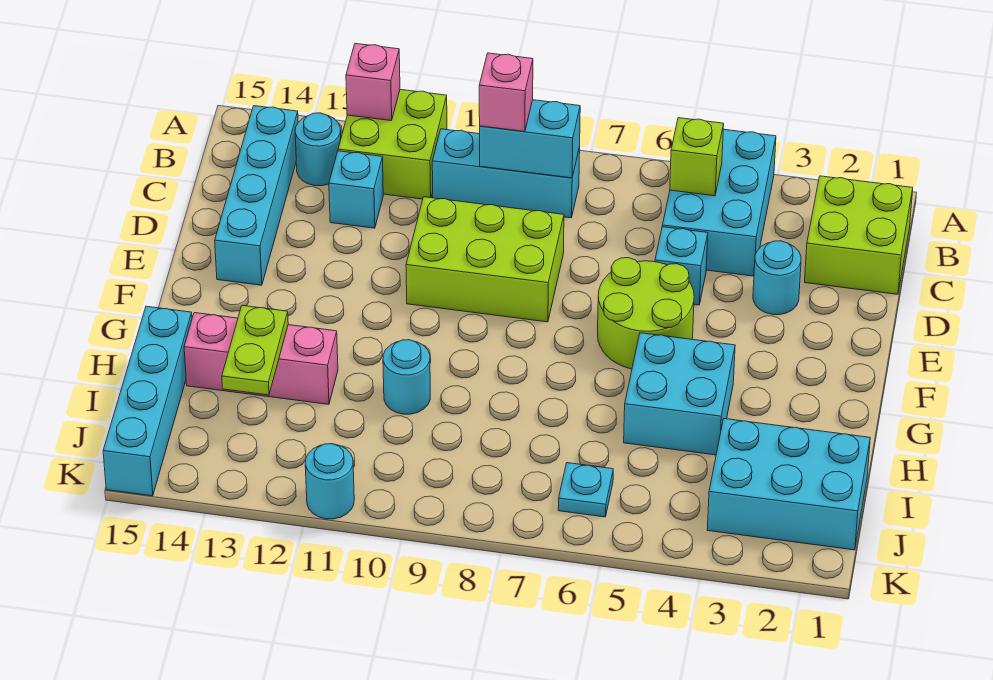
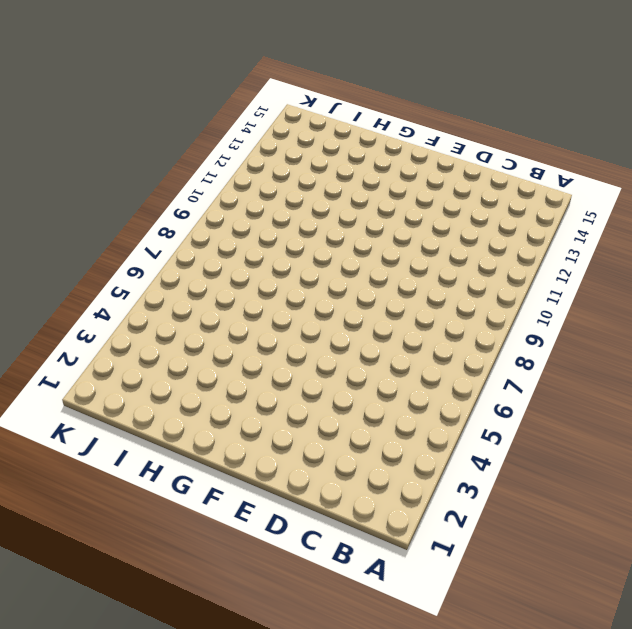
none -> cyan 2x3 brick [662,129,776,276]
none -> lime 2x2 brick [338,90,447,199]
none -> lime 2x2 brick [805,176,913,294]

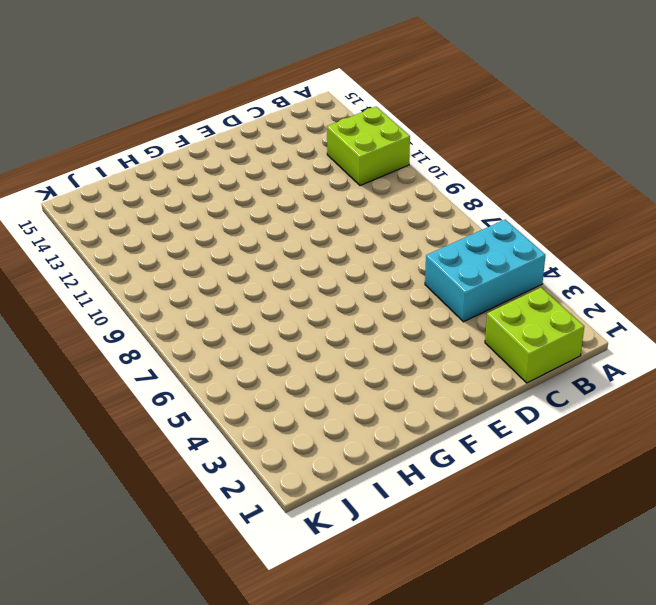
none -> cyan 1x3 brick [432,129,580,218]
none -> cyan 1x1 round brick [295,113,341,186]
none -> cyan 1x4 brick [215,106,298,285]

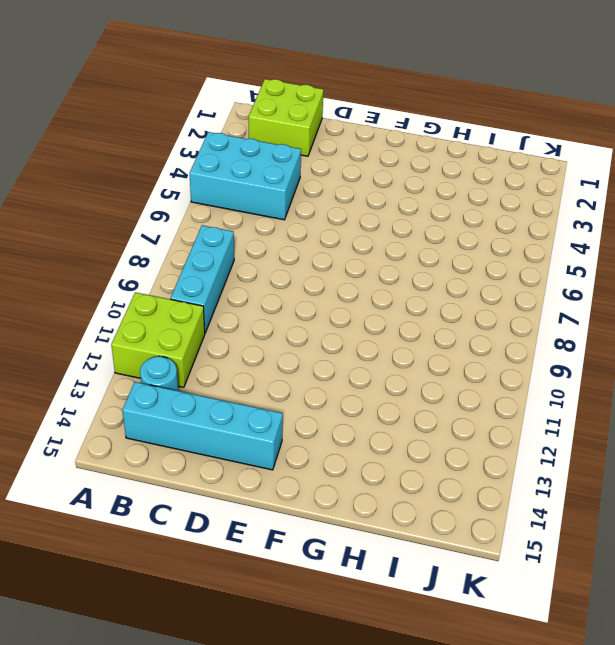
none -> cyan 1x1 brick [329,151,383,228]
none -> cyan 1x1 round brick [753,241,801,315]
none -> cyan 1x1 brick [655,227,708,305]

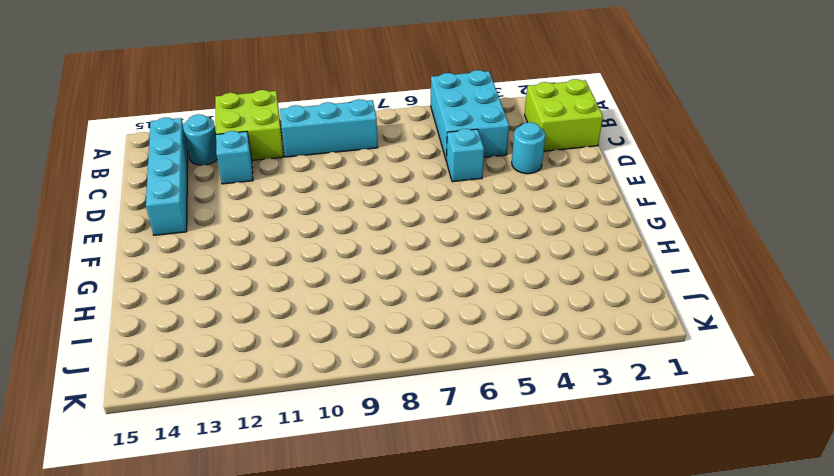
none -> lime 2x3 brick [406,197,564,322]
none -> lime 2x2 round brick [598,258,694,369]
none -> cyan 2x2 brick [624,333,735,455]

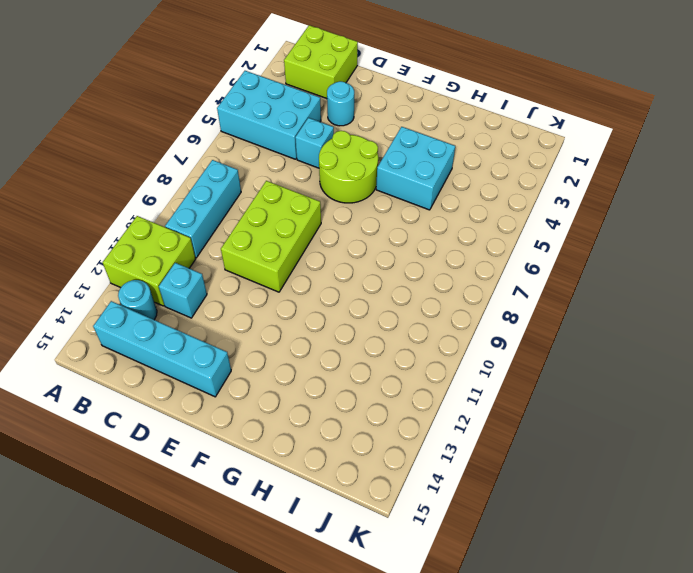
none -> cyan 1x1 round brick [383,340,430,414]
none -> pink 1x3 brick [184,313,338,404]
none -> cyan 1x4 brick [103,306,192,496]

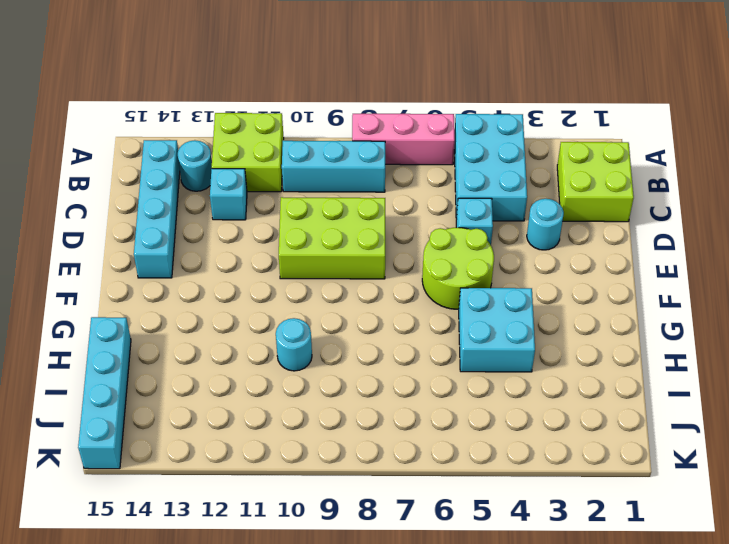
pink 1x3 brick [352,114,455,165] -> pink 1x3 brick moved to [184,313,338,404]
none -> cyan 2x3 brick [707,419,870,550]
none -> cyan 1x1 plate [558,463,613,517]
none -> cyan 1x1 round brick [305,444,354,519]

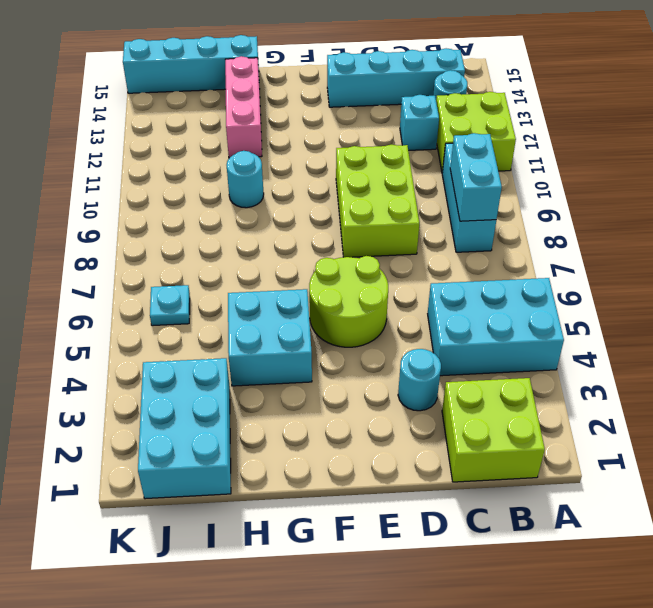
none -> cyan 1x1 brick [655,227,708,305]
none -> cyan 1x1 round brick [305,444,354,519]
none -> pink 1x1 brick [346,44,400,121]

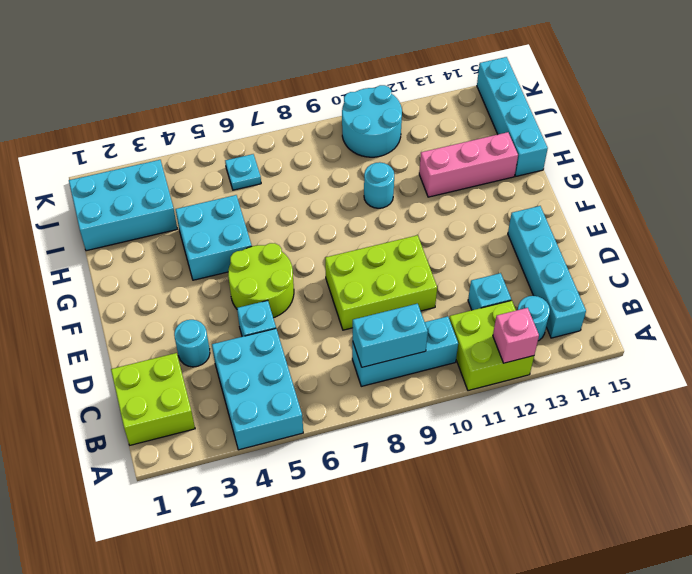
cyan 2x2 round brick [342,85,402,157] -> cyan 1x1 round brick [305,444,354,519]
none -> lime 1x1 brick [670,118,724,196]
none -> lime 1x2 plate [222,305,288,395]
none -> pink 1x1 brick [479,53,533,132]

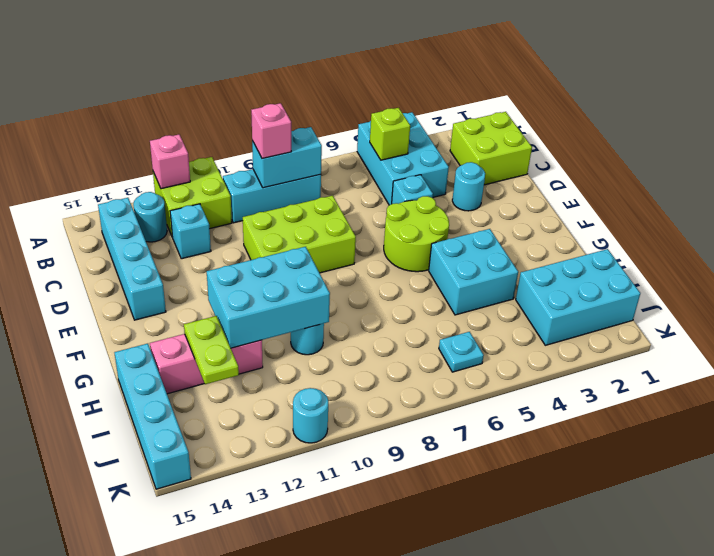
cyan 2x3 brick [207,247,330,348] -> none

